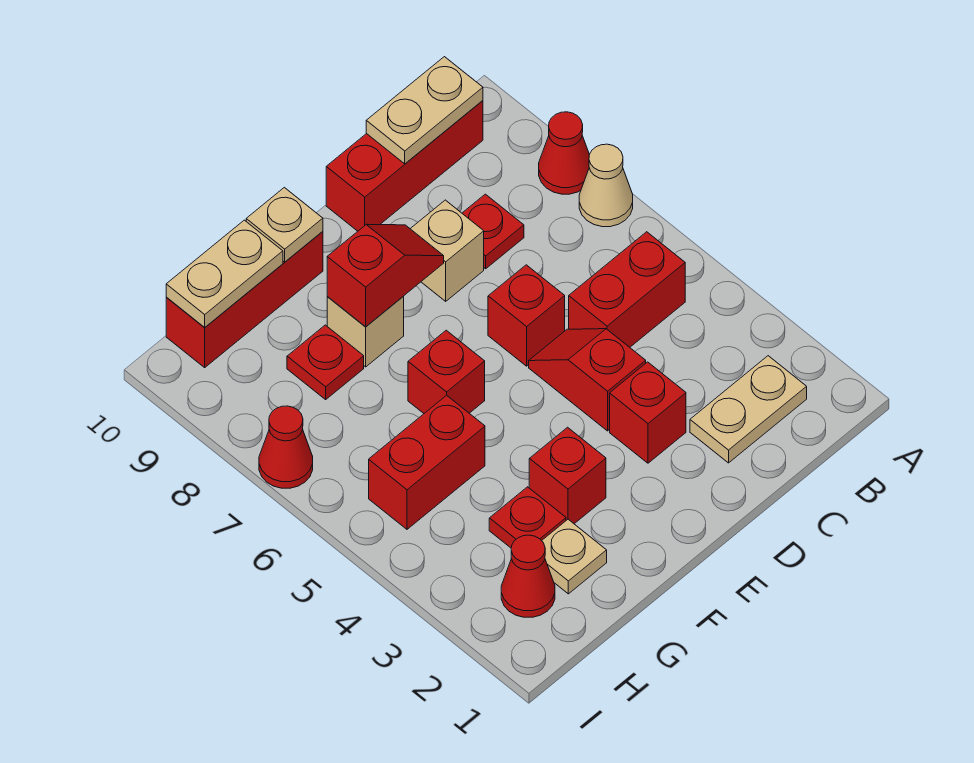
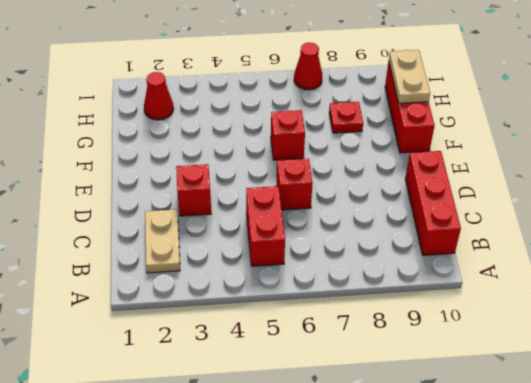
none -> tan 1x1 cone [579,144,633,227]
none -> red 1x1 cone [539,112,589,194]
none -> red 1x1 plate [462,194,524,269]

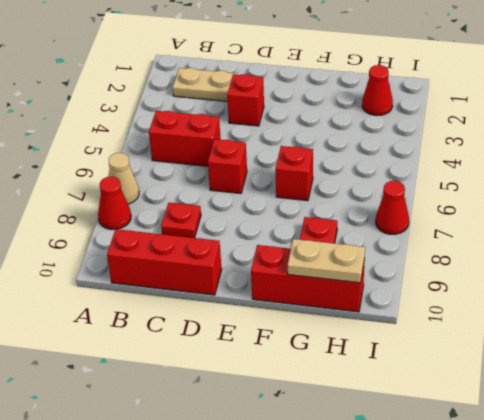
none -> red 1x2 slope [529,329,646,431]
none -> tan 1x1 brick [410,200,484,301]
none -> red 1x1 brick [529,427,606,524]

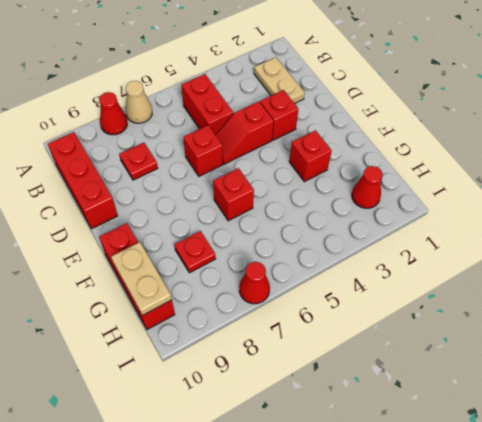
none -> tan 1x1 brick [410,200,484,301]
none -> tan 1x1 brick [327,296,404,367]
none -> tan 1x1 plate [542,519,607,594]

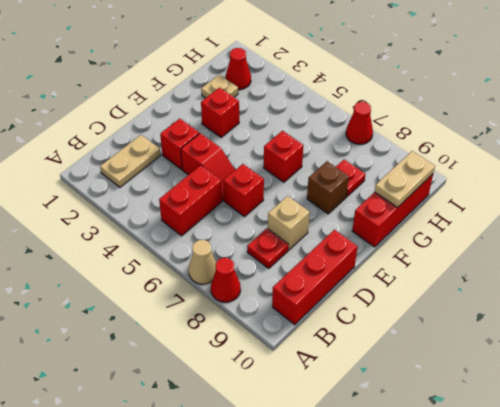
brown 1x1 brick [307,161,349,214] -> tan 1x1 brick [327,296,404,367]
none -> red 1x1 plate [489,487,566,548]
none -> red 1x2 brick [369,395,485,529]
none -> tan 1x2 plate [366,57,483,164]

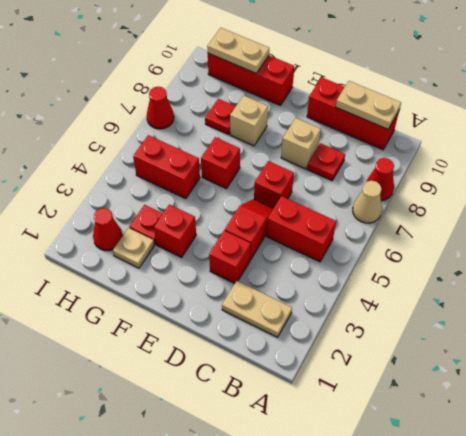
none -> red 1x2 slope [327,224,444,327]
none -> tan 1x1 plate [246,187,323,262]

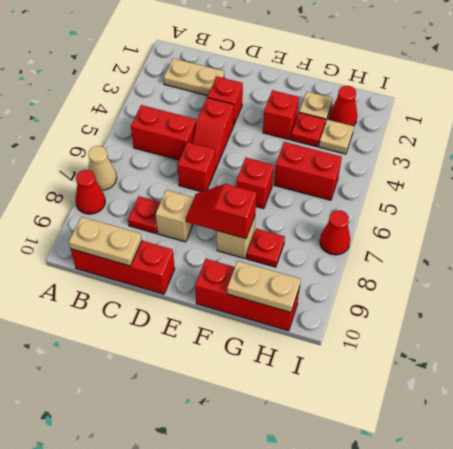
tan 1x1 plate [319,120,354,154] -> tan 1x1 plate moved to [246,187,323,262]

